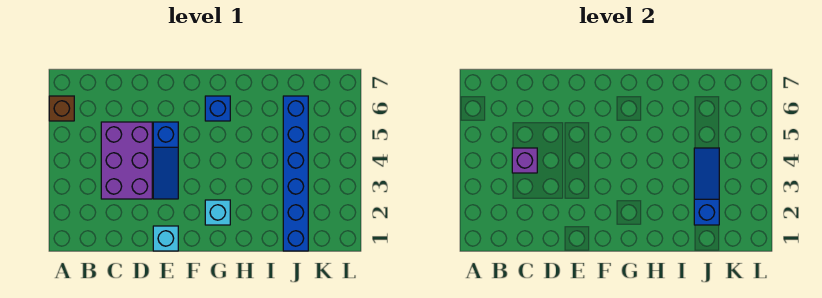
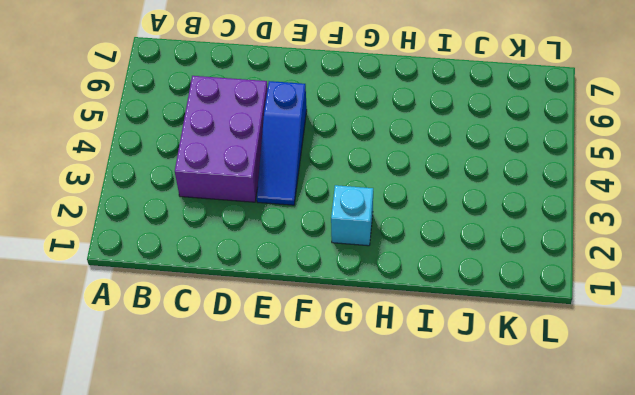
none -> brown 1x1 brick [49,96,74,121]
none -> cyan 1x1 brick [153,226,178,251]

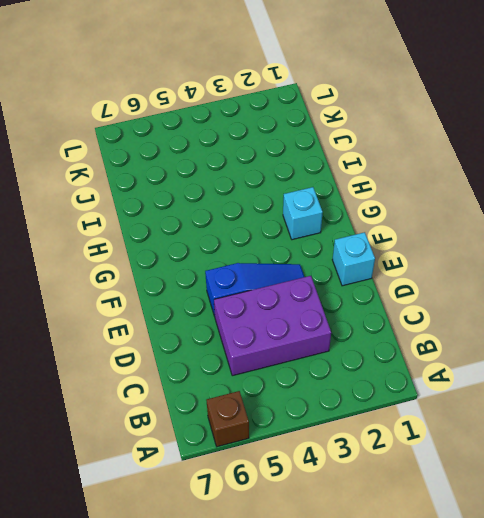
none -> blue 1x1 brick [205,96,230,121]
none -> blue 1x6 brick [283,96,308,251]

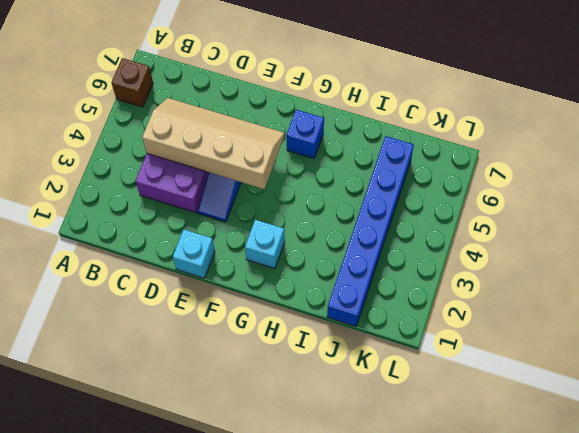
tan 2x4 slope [142,98,284,189] -> purple 1x1 brick [512,148,537,173]
none -> blue 1x3 slope [694,148,719,225]

